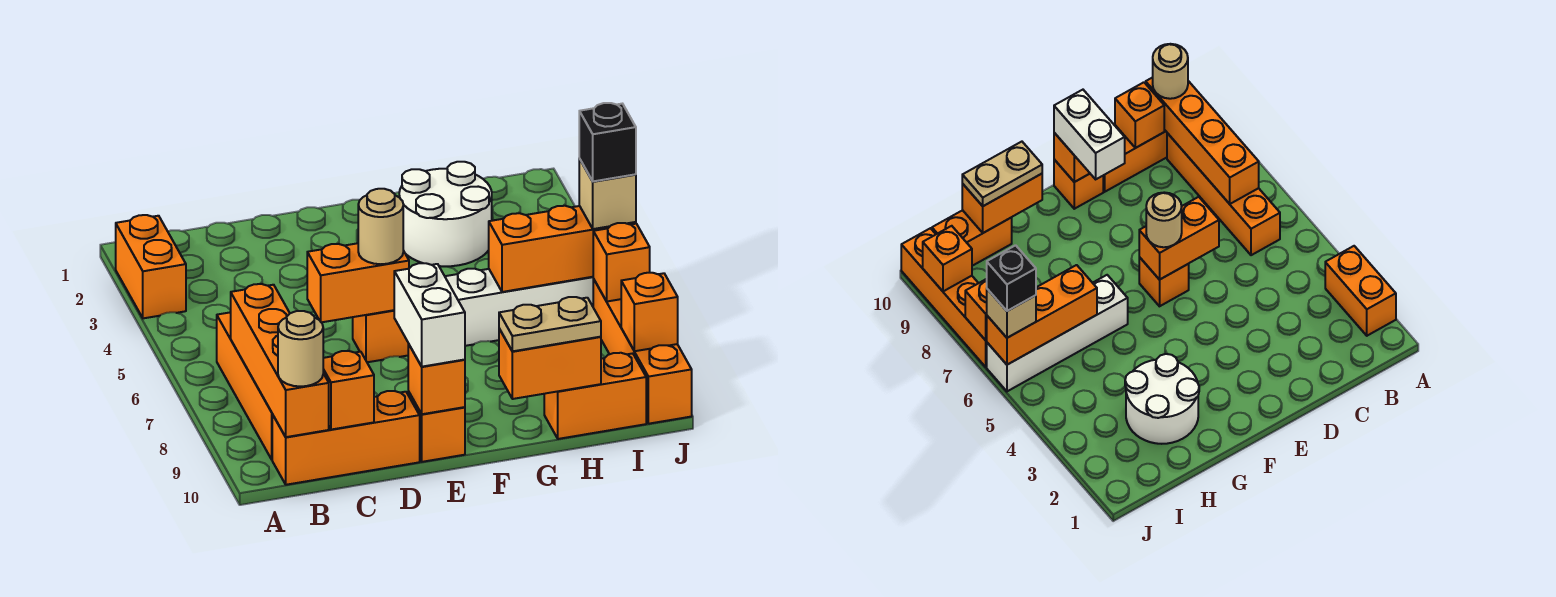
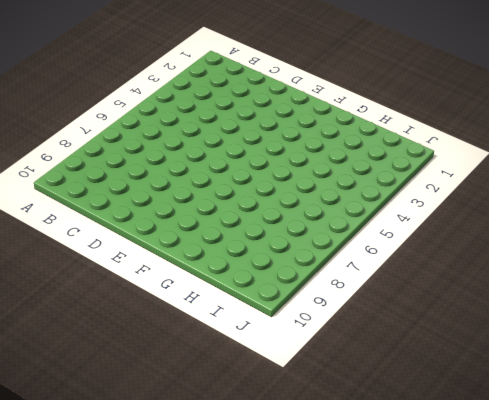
none -> orange 1x2 brick [116,215,186,318]
none -> orange 1x4 brick [217,312,272,459]
none -> orange 1x3 brick [272,391,420,485]

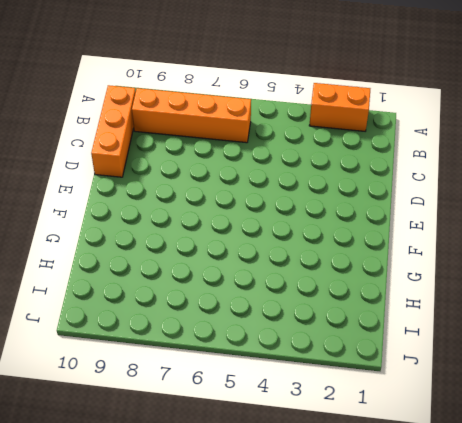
none -> orange 1x1 brick [353,310,409,362]
none -> orange 1x1 brick [408,391,465,462]
none -> white 2x2 round brick [399,162,492,266]

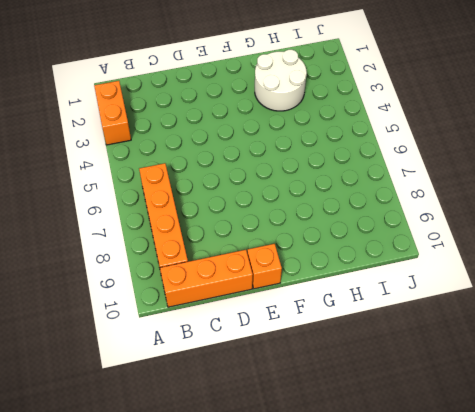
none -> orange 1x1 brick [353,310,409,362]
none -> white 1x4 brick [445,269,593,346]
none -> orange 1x2 brick [544,353,646,439]

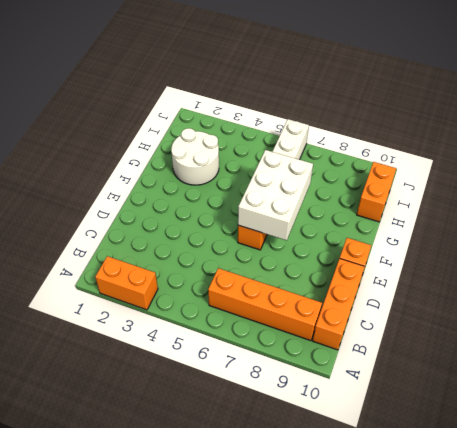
white 2x3 brick [238,150,313,240] -> orange 1x2 brick [307,243,409,322]
none -> orange 1x4 brick [593,279,692,424]
none -> orange 1x4 brick [231,284,329,437]
none -> orange 1x1 brick [323,351,374,430]

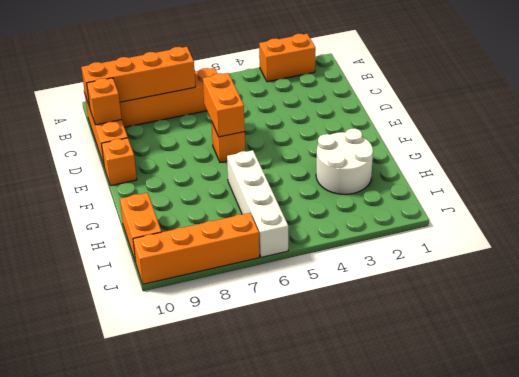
none -> orange 1x1 brick [408,344,465,414]
none -> orange 1x2 brick [499,329,601,399]
none -> orange 1x3 brick [489,206,636,292]

